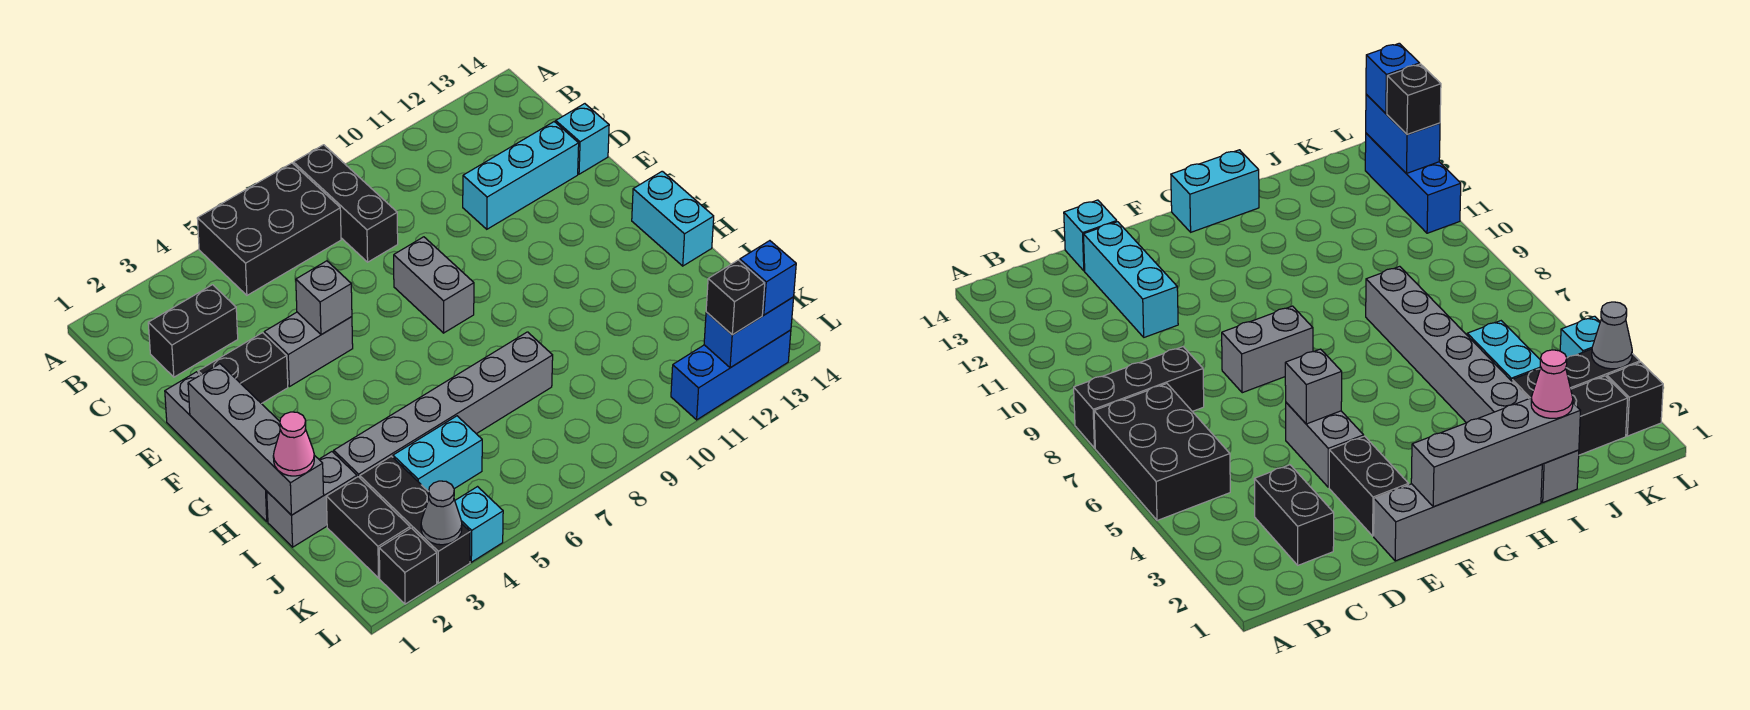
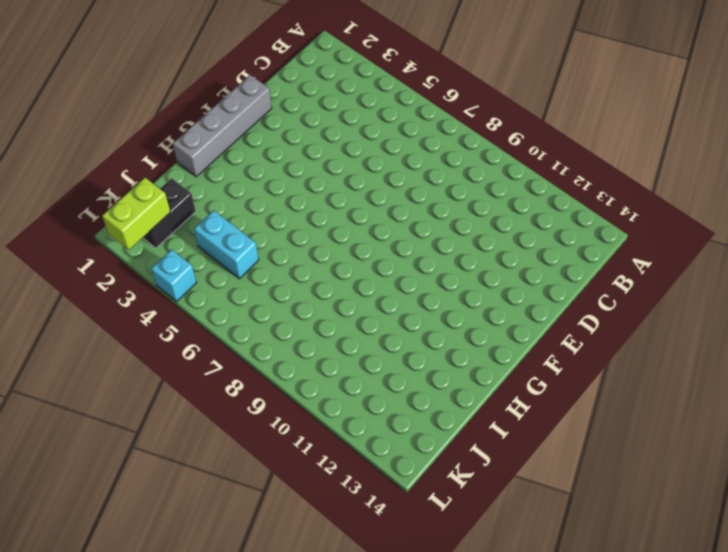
lime 1x2 brick [102,178,170,250] -> none
none -> black 2x3 brick [197,163,341,295]
none -> black 1x3 brick [294,145,398,262]
none -> black 1x2 brick [148,285,238,377]

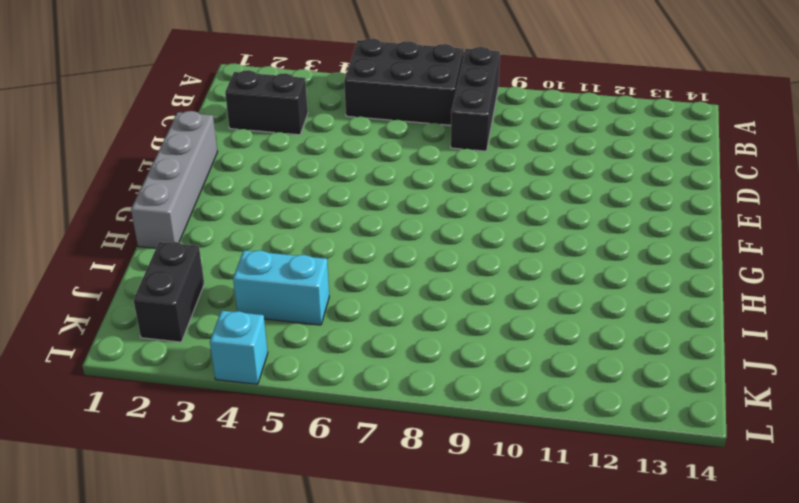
none -> cyan 1x3 brick [463,122,579,229]
none -> cyan 1x1 brick [556,104,609,174]
none -> black 1x2 brick [198,333,288,404]

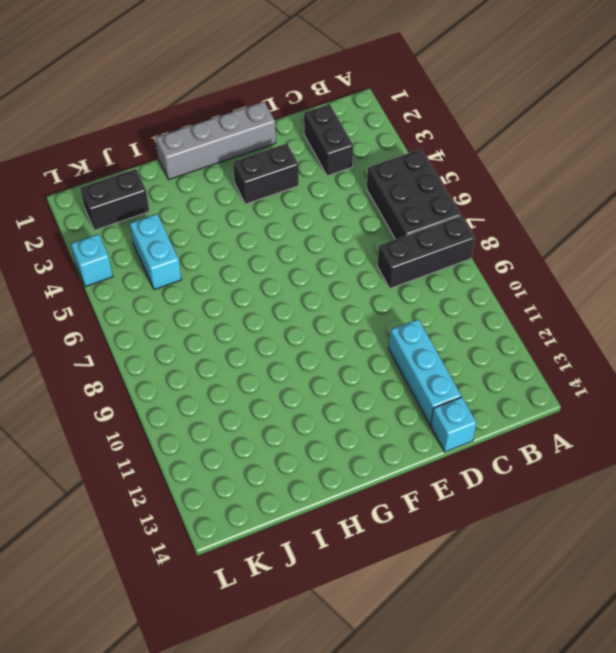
black 1x2 brick [233,144,299,204] -> black 1x2 brick turned to [198,333,288,404]
none -> grey 1x2 brick [264,312,353,387]
none -> grey 1x2 brick [394,237,474,333]
none -> cyan 1x2 brick [632,171,714,266]

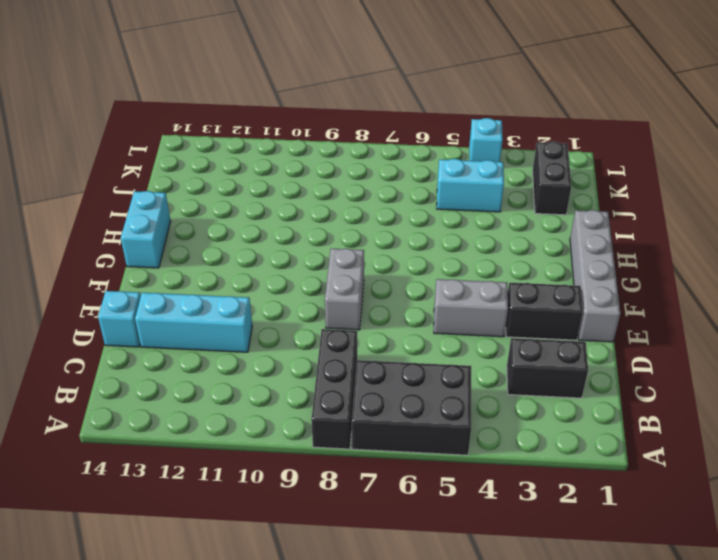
none -> grey 1x2 brick [267,452,357,547]
none -> grey 1x6 brick [334,332,553,478]
none -> black 1x3 brick [360,456,470,583]

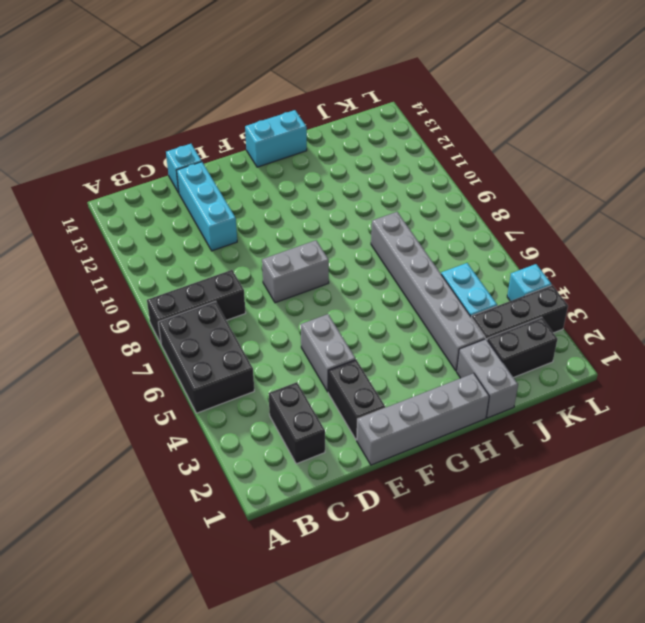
none -> black 1x1 brick [379,528,437,604]
none -> blue 1x3 brick [671,330,791,420]
none -> grey 1x1 brick [296,261,352,335]

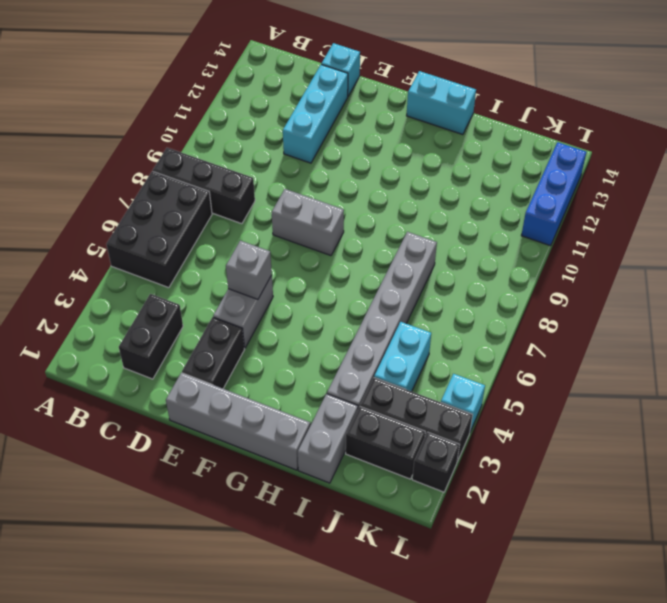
none -> grey 1x4 brick [188,364,324,515]
none -> grey 1x1 cone [421,481,462,545]
none -> blue 1x2 brick [704,297,794,368]

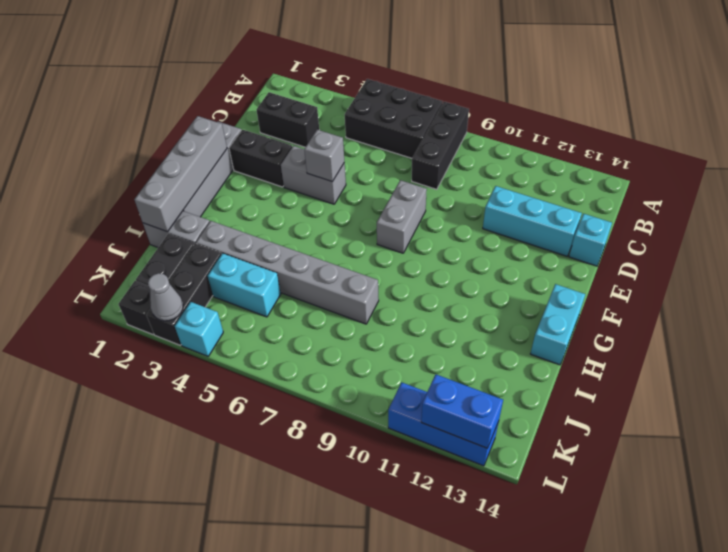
none -> pink 1x1 cone [273,412,314,476]
none -> black 1x1 brick [706,260,765,335]
none -> blue 1x1 brick [740,241,796,315]

